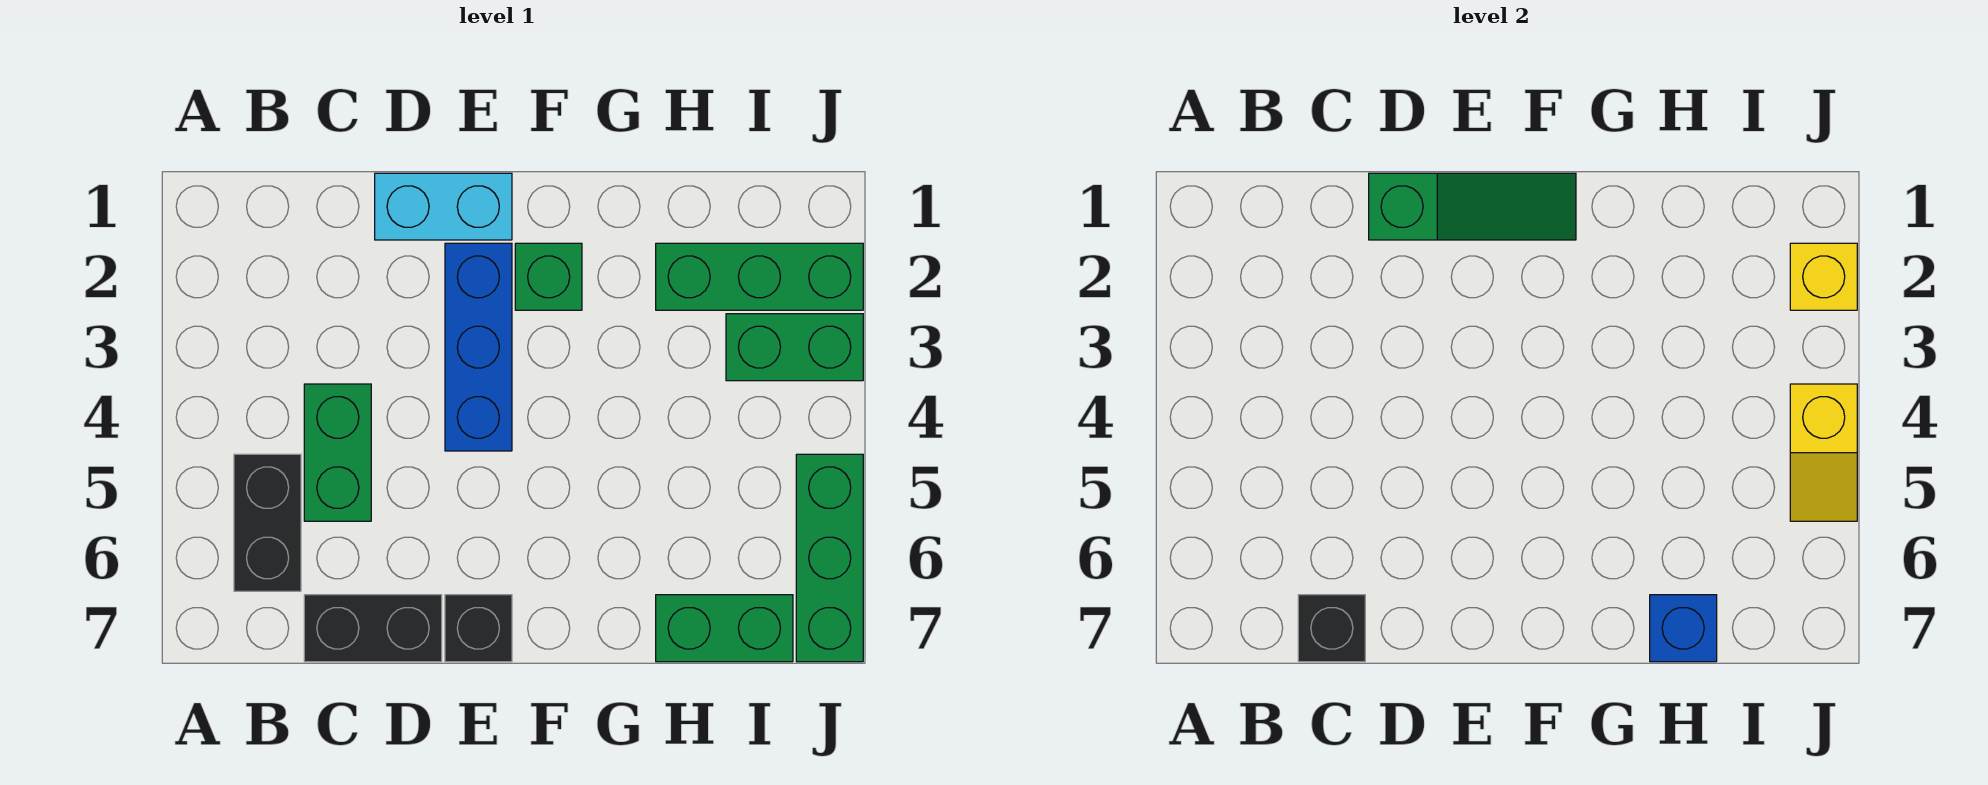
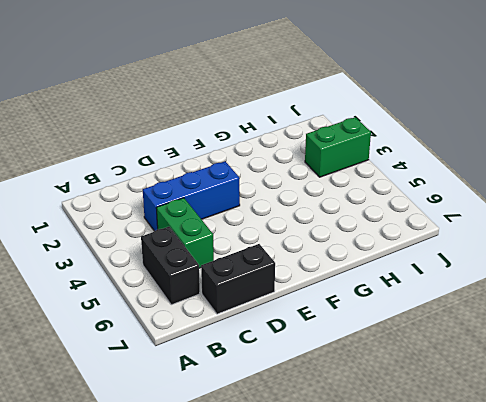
blue 1x3 brick [143,161,240,231] -> blue 1x3 brick turned to [445,243,512,451]
none -> cyan 1x2 brick [375,173,512,240]
none -> black 1x1 brick [445,595,512,662]
none -> green 1x1 brick [515,243,582,310]

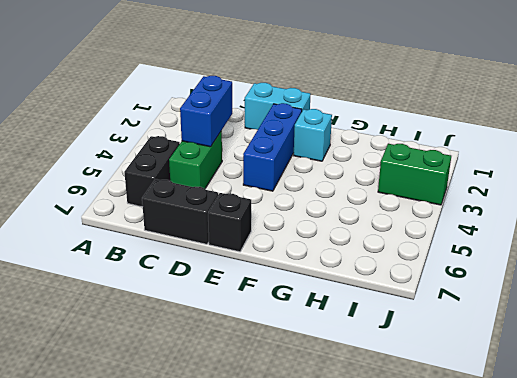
blue 1x2 brick [180,76,232,147] -> none
cyan 1x1 brick [294,109,332,161] -> green 1x1 brick [515,243,582,310]
none -> green 1x3 brick [656,243,863,310]
none -> green 1x2 brick [656,595,793,662]
none -> green 1x3 brick [796,454,863,662]

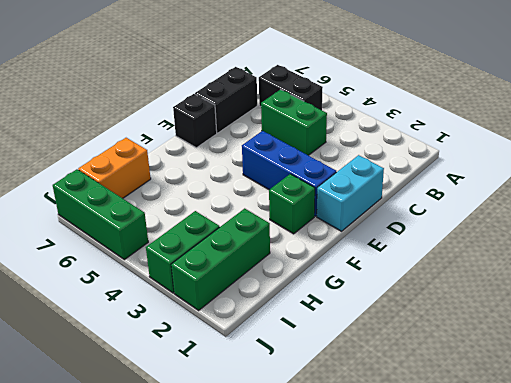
orange 1x2 brick [78,138,151,198] -> green 1x2 brick [656,595,793,662]
none -> black 1x1 brick [1298,595,1365,662]
none -> green 1x3 slope [1369,173,1576,240]
none -> blue 1x1 brick [1650,595,1717,662]

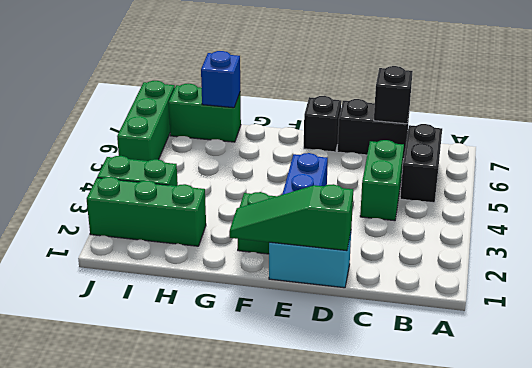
none -> yellow 1x1 brick [1790,243,1857,310]
none -> yellow 1x2 slope [1790,384,1857,521]

